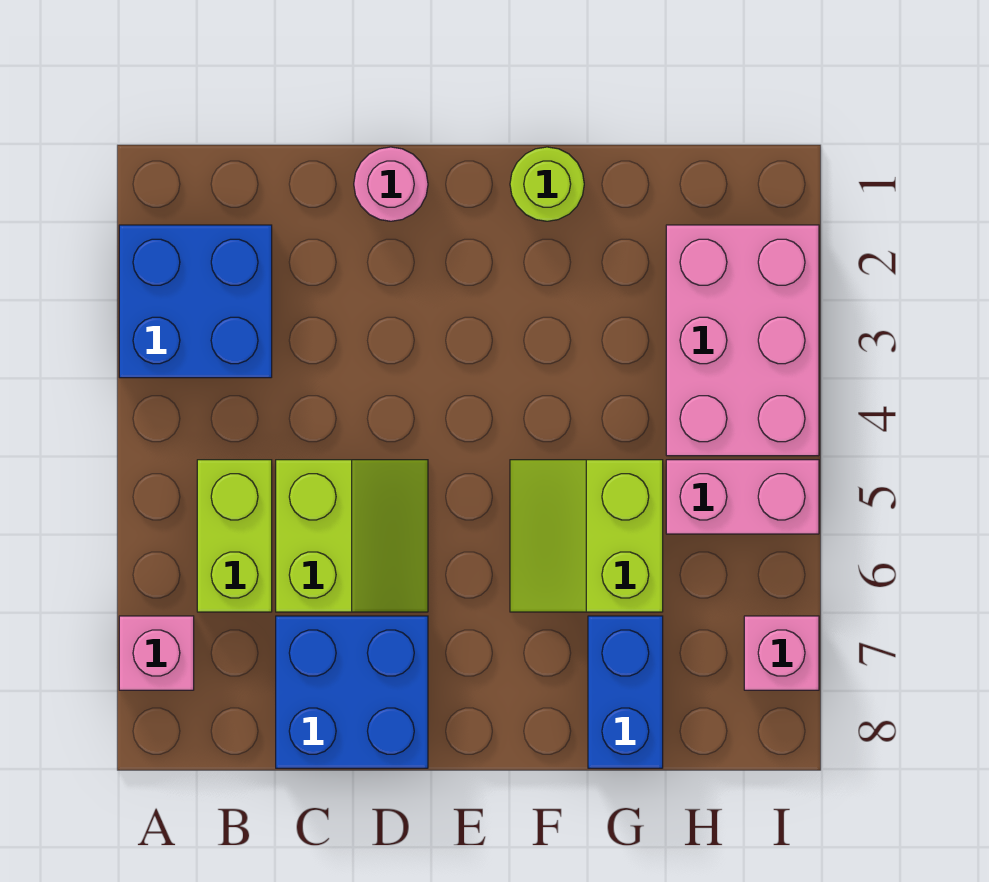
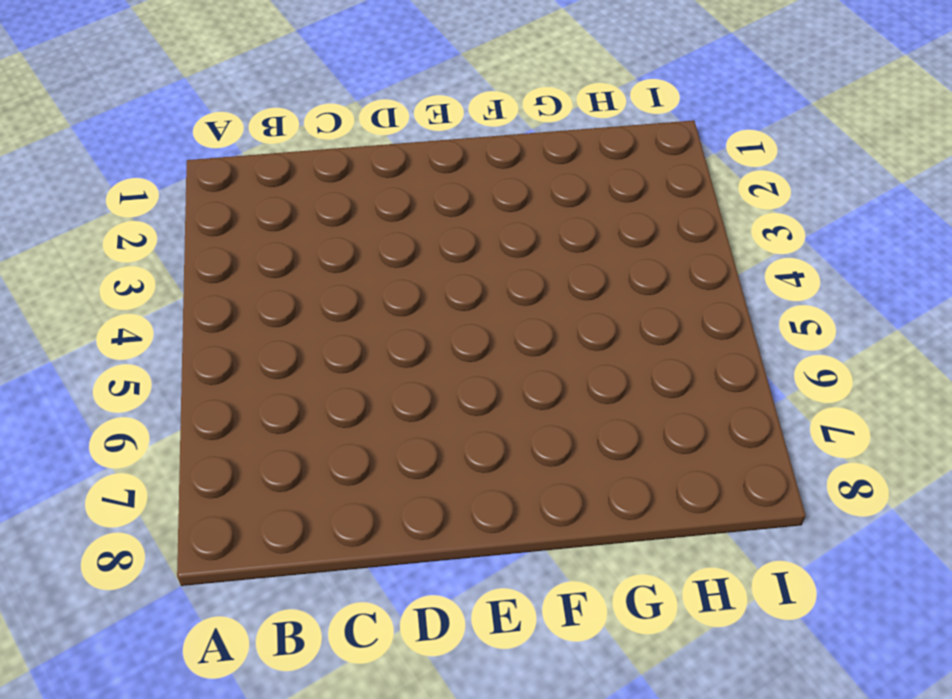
none -> blue 2x2 brick [119,225,272,378]
none -> pink 1x1 brick [119,616,194,690]
none -> lime 1x2 brick [197,460,272,612]

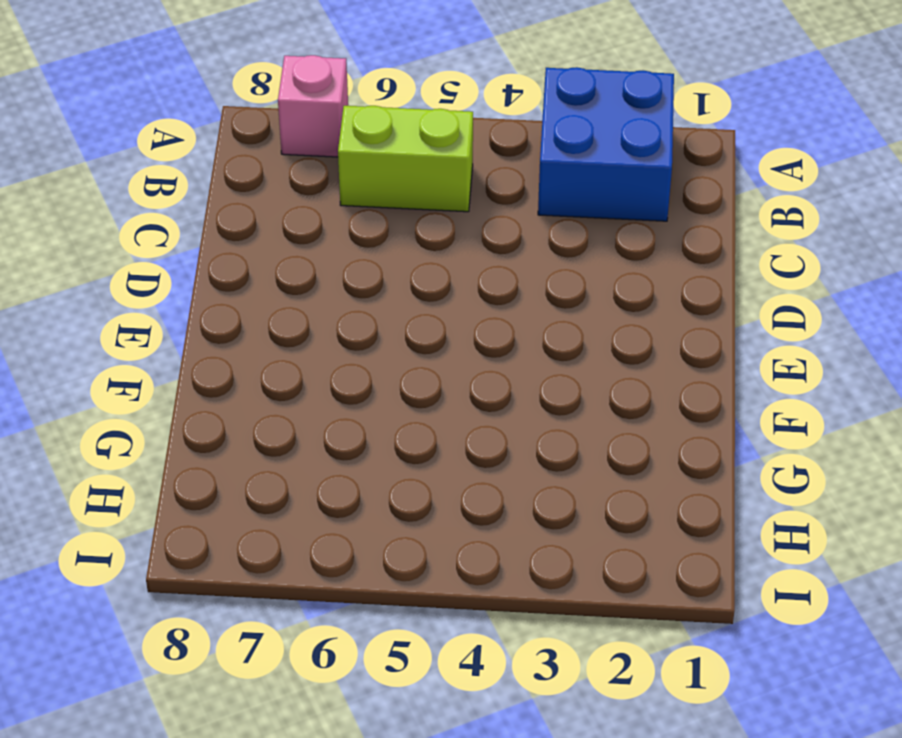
none -> lime 2x2 slope [276,460,428,612]
none -> blue 2x2 brick [276,616,428,768]
none -> pink 1x1 round brick [354,147,428,221]

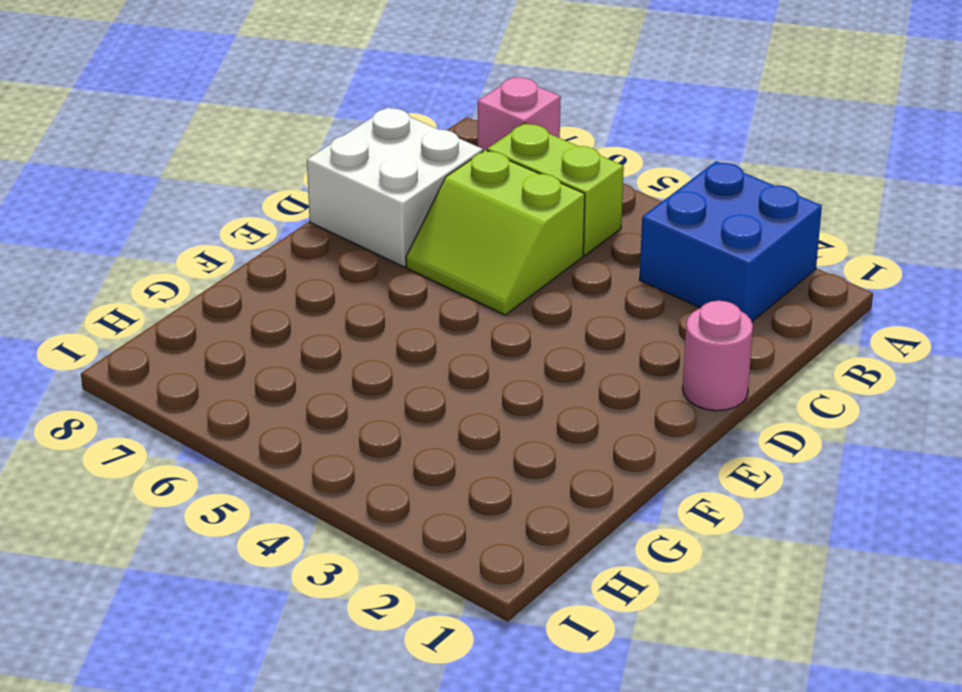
white 2x2 brick [307,107,483,267] -> blue 2x2 brick [276,616,428,768]
none -> lime 1x1 round brick [510,147,584,221]
none -> lime 2x2 slope [510,460,663,612]
none -> blue 1x2 brick [588,616,663,768]

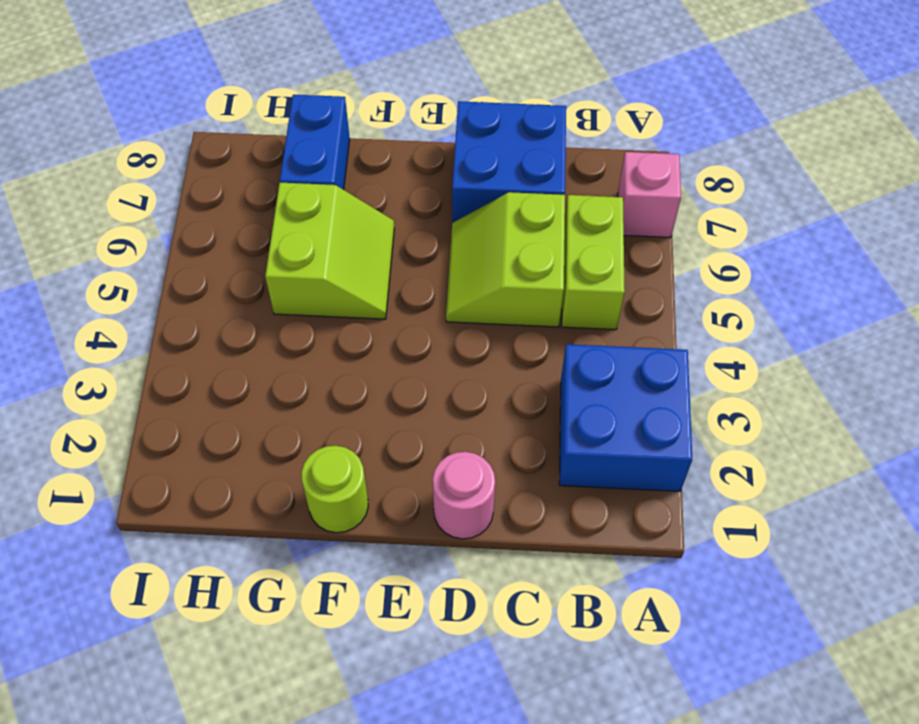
none -> pink 2x3 brick [666,225,819,456]
none -> pink 1x2 brick [666,460,819,534]
none -> pink 1x1 brick [744,616,819,690]

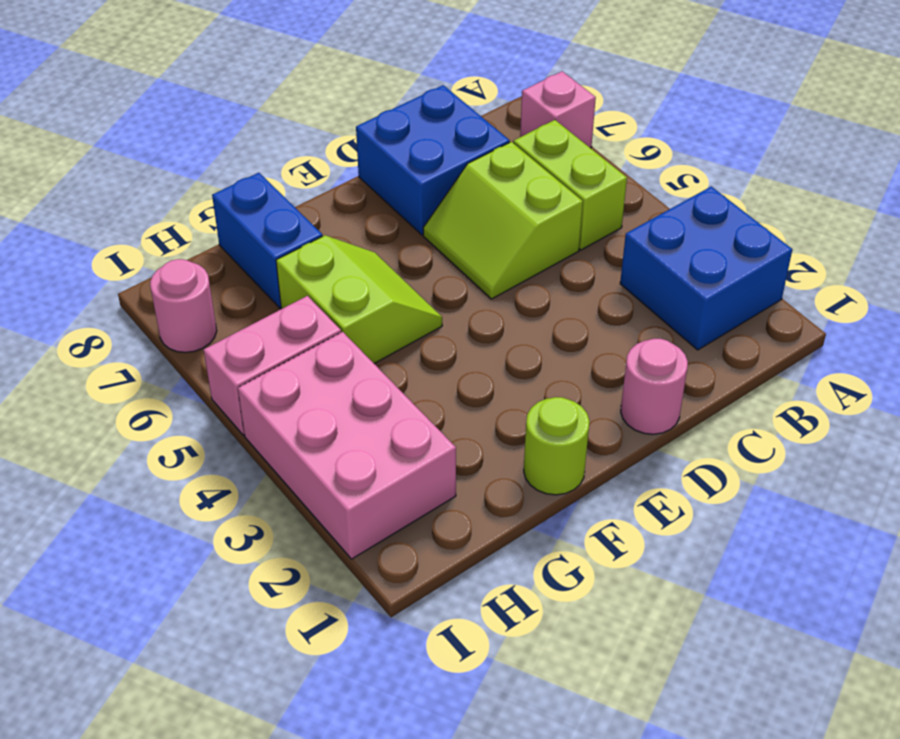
pink 1x1 round brick [150,259,217,352] -> pink 1x1 brick [744,616,819,690]

